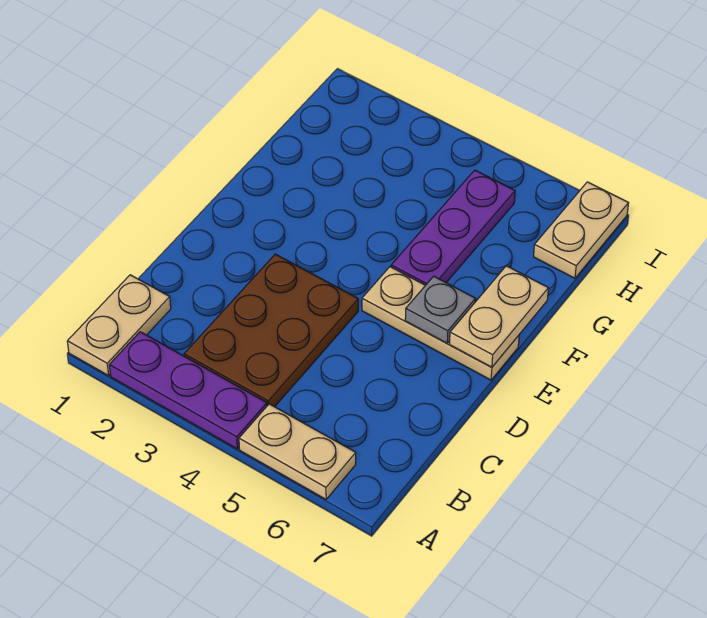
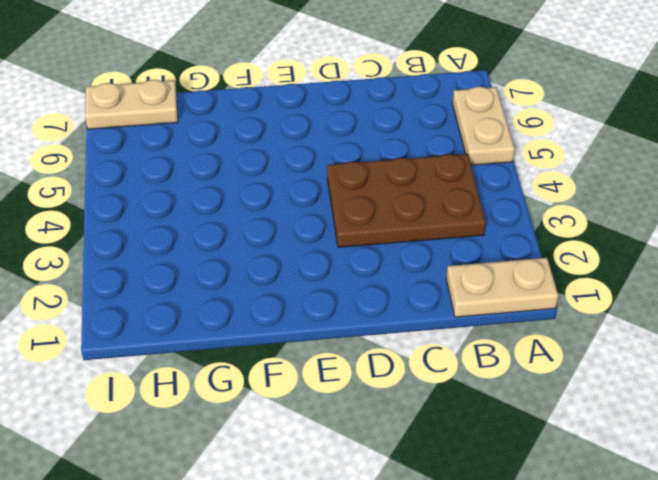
none -> purple 1x3 plate [109,332,267,449]
none -> tan 1x3 plate [362,267,519,380]

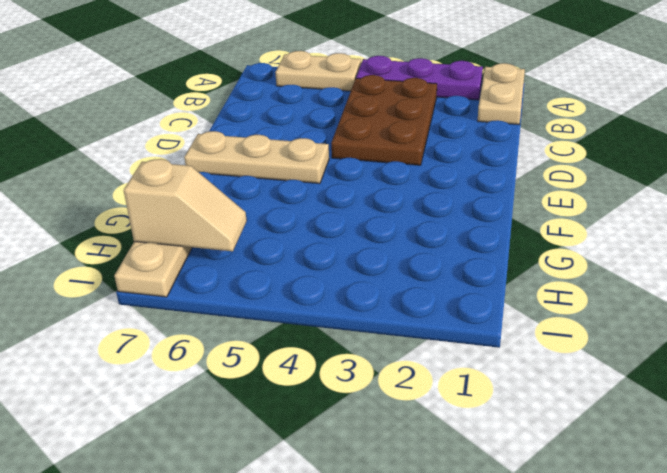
tan 1x2 slope [124,159,247,251] -> none
none -> purple 1x3 plate [391,170,515,285]
none -> grey 1x1 plate [405,276,475,343]

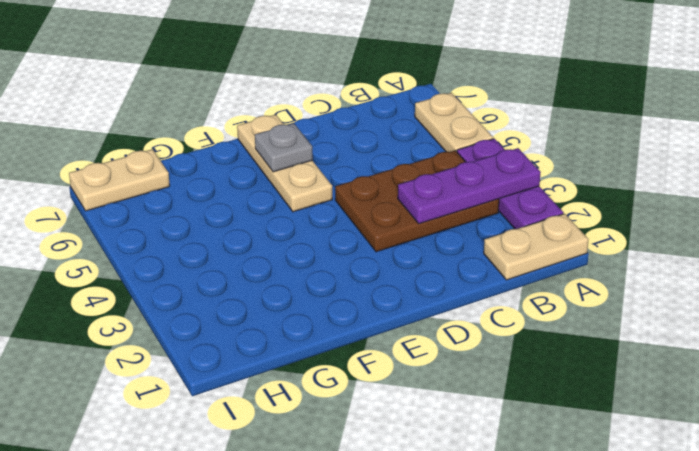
purple 1x3 plate [398,148,541,224] -> purple 1x3 plate moved to [391,170,515,285]
none -> tan 1x2 plate [450,266,548,367]

